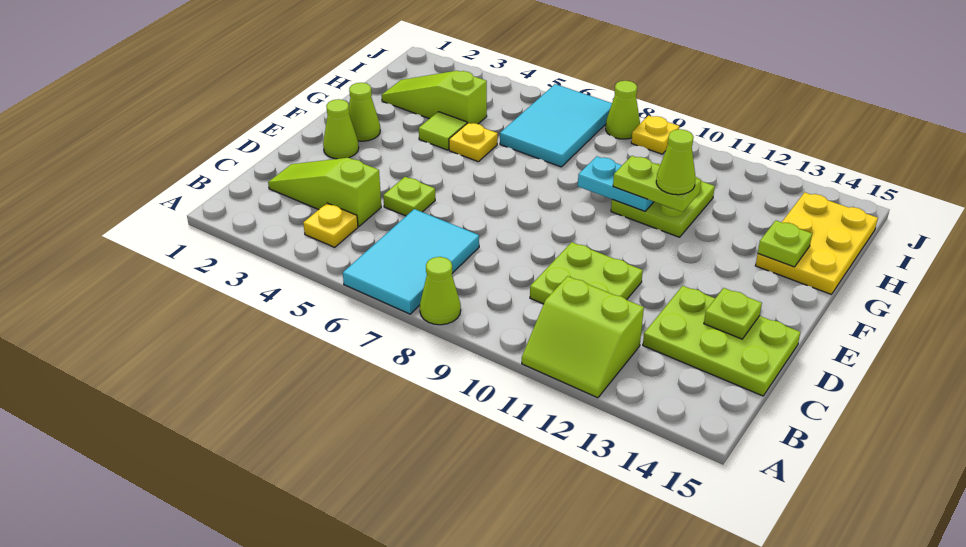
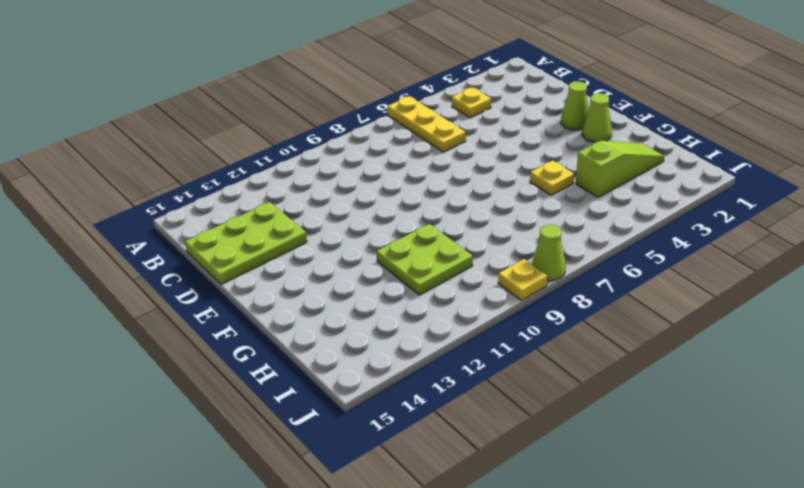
yellow 1x3 plate [388,96,466,152] -> cyan 2x3 tile [343,209,479,314]
none -> lime 1x1 cone [420,257,461,325]
none -> lime 2x2 slope [522,276,644,398]
none -> lime 1x3 slope [268,158,381,226]

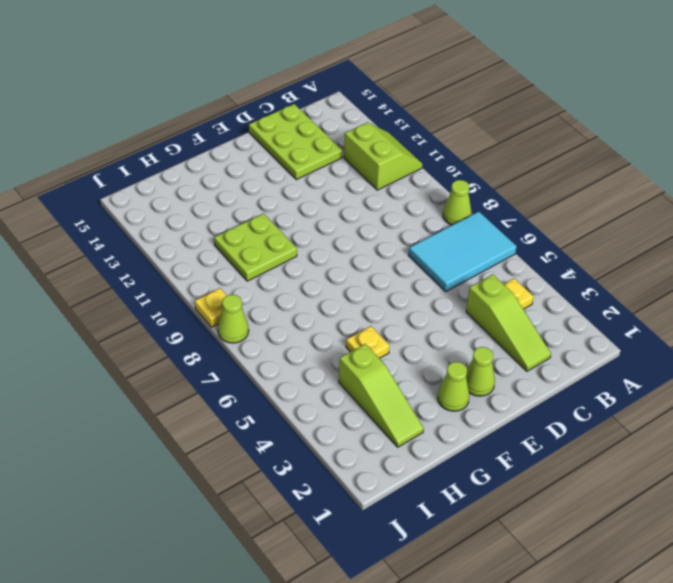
none -> lime 2x2 plate [530,242,643,304]
none -> lime 1x1 plate [383,177,435,216]
none -> lime 1x1 tile [419,112,467,150]

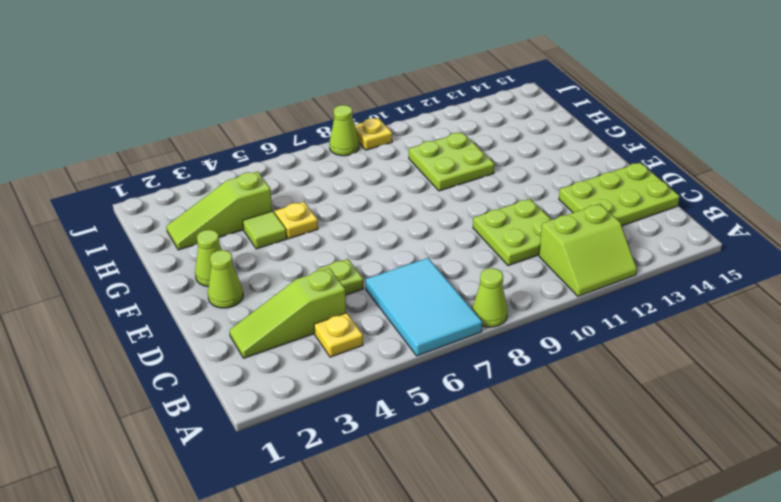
none -> yellow 2x3 plate [755,192,878,294]
none -> cyan 2x3 tile [500,84,612,167]
none -> lime 1x1 plate [704,288,762,339]

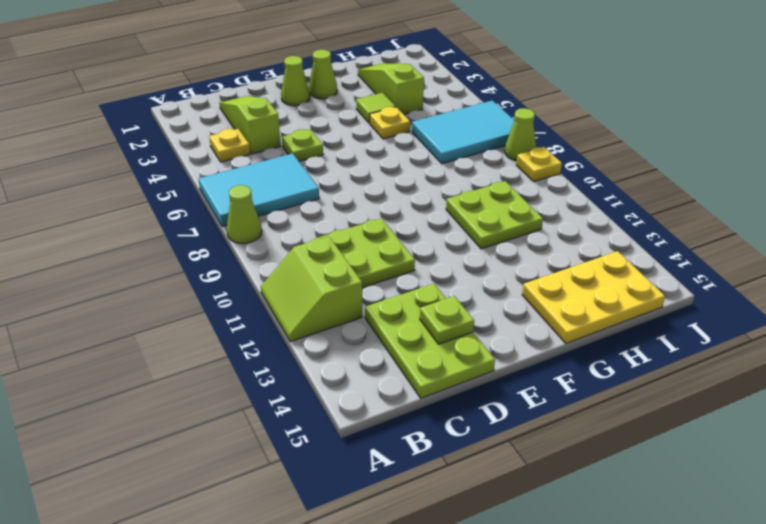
none -> cyan 1x2 plate [578,156,654,211]
none -> lime 1x1 plate [758,221,812,267]
none -> lime 1x2 plate [613,156,701,212]

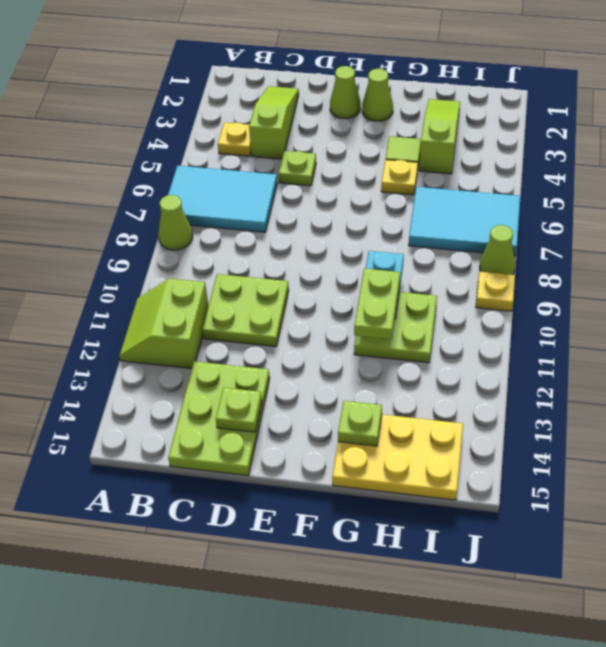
none -> lime 1x1 cone [656,129,696,195]

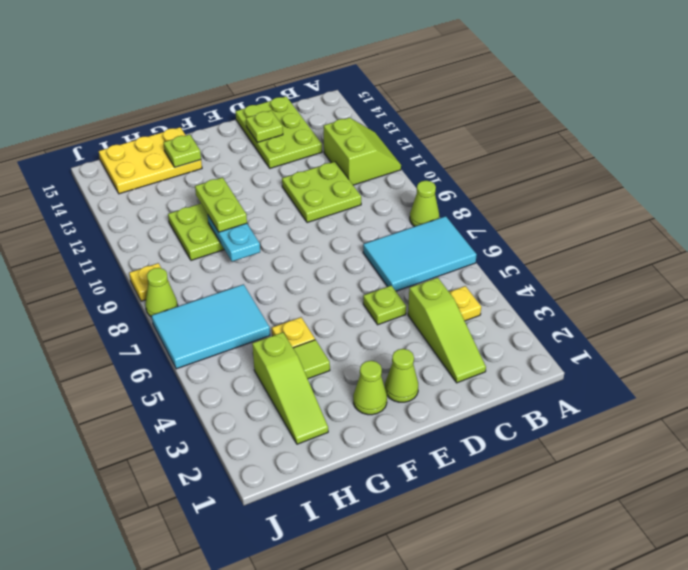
none -> lime 1x1 cone [656,129,696,195]

